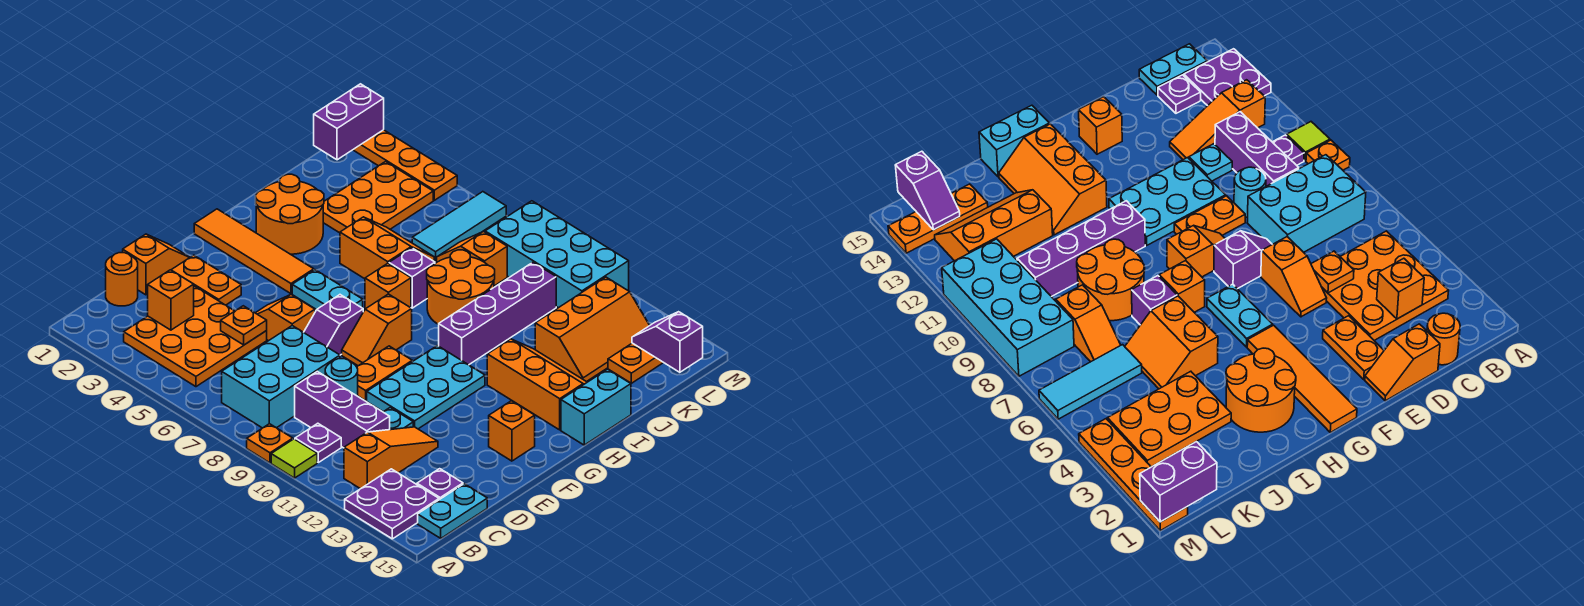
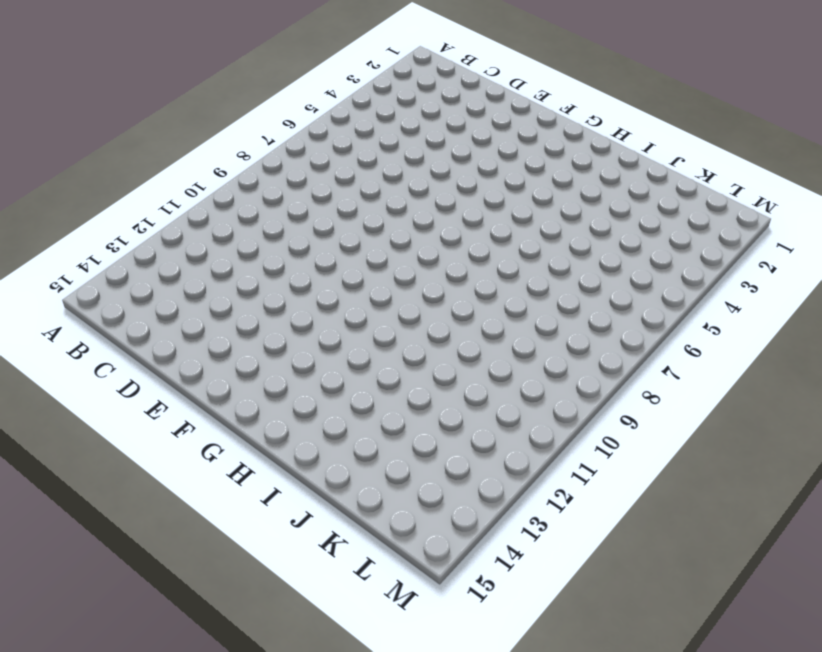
none -> orange 1x1 plate [247,424,293,463]
none -> lime 1x1 tile [271,439,317,478]
none -> purple 2x2 plate [345,469,439,539]
none -> orange 3x3 plate [124,286,267,387]

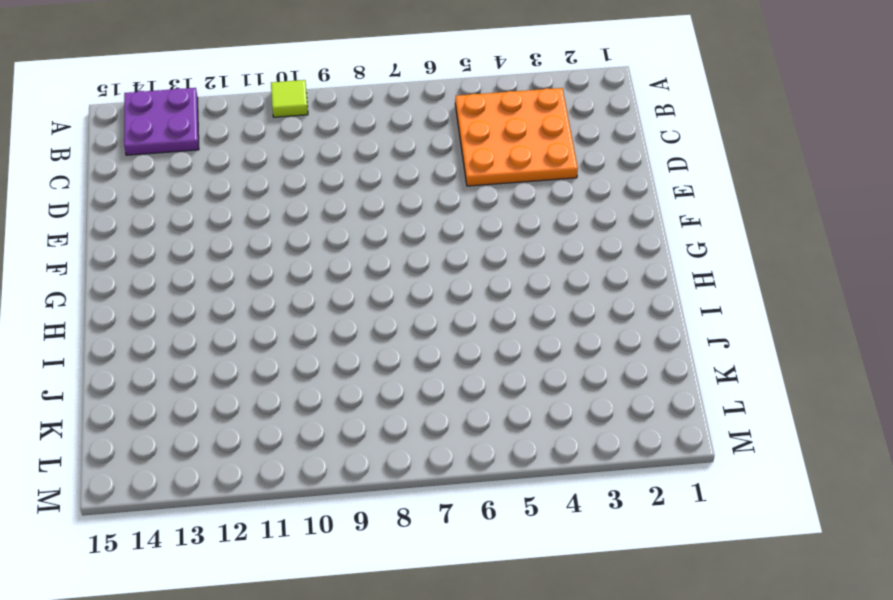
none -> orange 1x1 plate [247,424,293,463]
none -> cyan 2x3 brick [222,326,340,428]
none -> purple 1x1 plate [295,423,341,462]
none -> orange 1x3 slope [344,427,438,489]

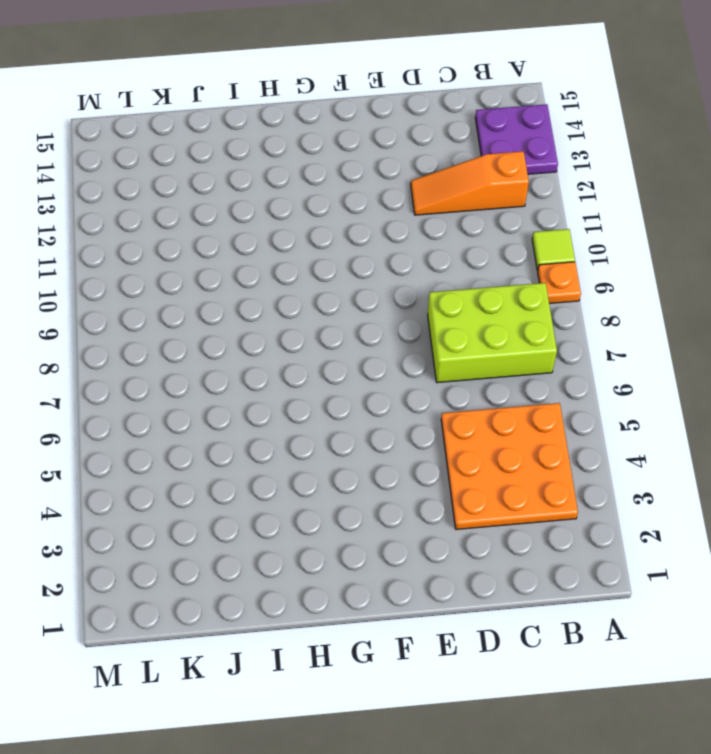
lime 2x3 brick [428,283,557,383] -> cyan 2x3 brick [222,326,340,428]
none -> purple 1x1 plate [295,423,341,462]
none -> cyan 1x2 plate [418,484,487,538]
none -> orange 1x1 round brick [106,253,138,306]
none -> purple 1x3 brick [295,372,390,448]

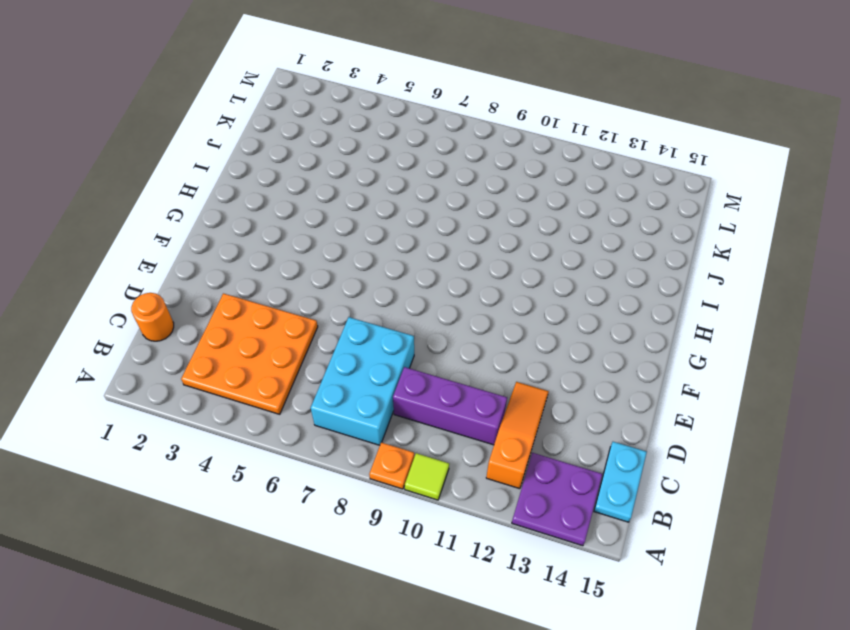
none -> purple 1x1 plate [295,423,341,462]
none -> purple 1x1 plate [417,469,463,500]
none -> orange 1x2 slope [123,234,190,295]
none -> cyan 1x1 round brick [325,359,358,396]

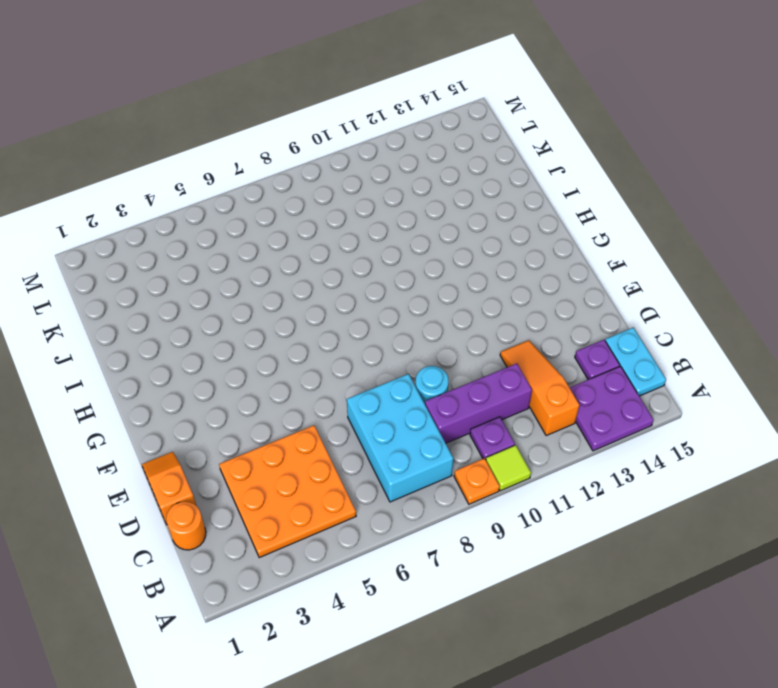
none -> cyan 1x1 plate [384,408,413,430]
none -> orange 1x2 plate [172,255,241,305]
none -> orange 1x2 slope [256,295,315,341]
none -> purple 1x2 slope [304,295,363,355]

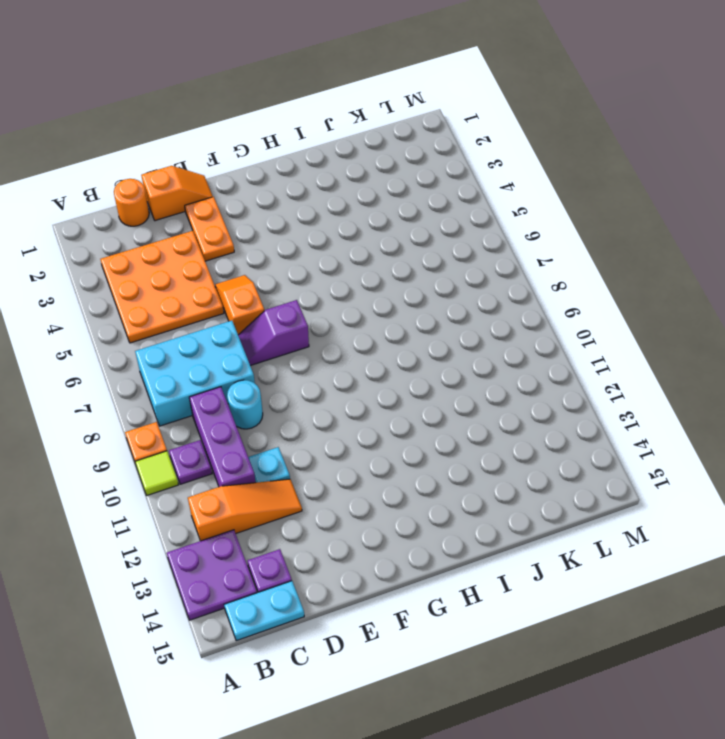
none -> orange 1x2 plate [357,346,412,401]
none -> cyan 2x3 plate [367,346,485,429]
none -> orange 1x2 slope [342,294,412,366]
none -> orange 1x1 brick [489,401,535,461]

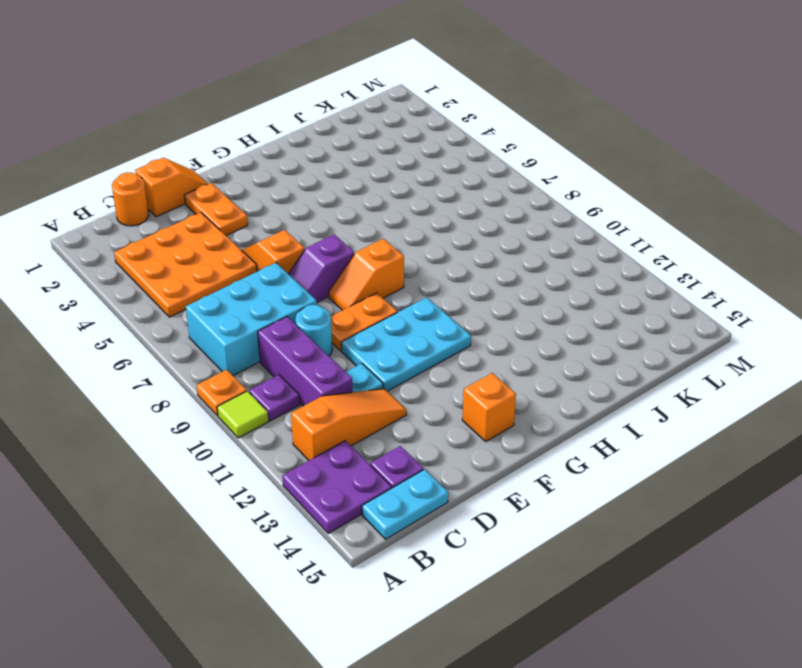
none -> orange 1x4 tile [194,209,314,294]
none -> cyan 1x2 plate [292,270,363,310]
none -> orange 2x2 round brick [255,174,324,254]
none -> orange 1x1 brick [365,263,411,309]

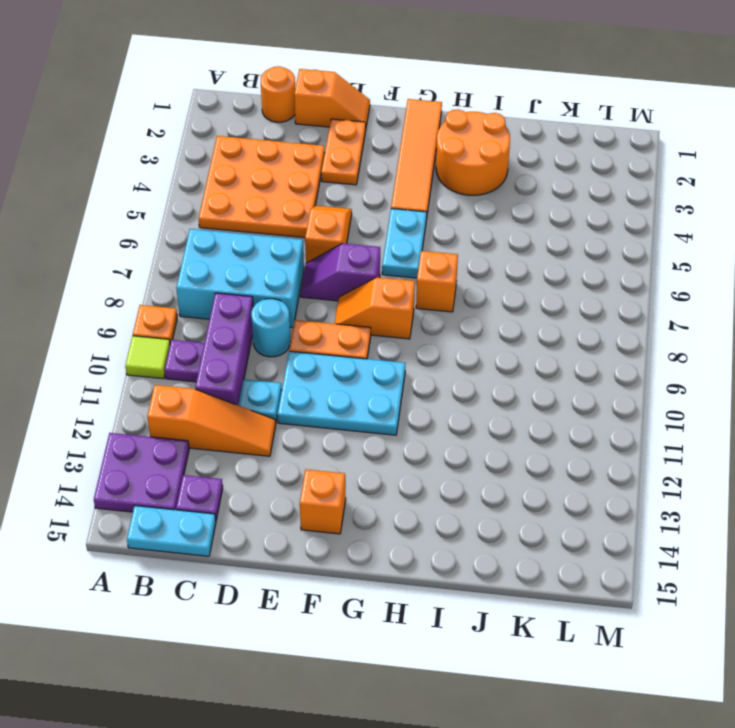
none -> purple 1x4 brick [439,262,556,365]
none -> orange 2x3 slope [487,339,587,430]
none -> cyan 1x2 brick [561,369,631,445]
none -> orange 2x2 slope [340,217,434,279]

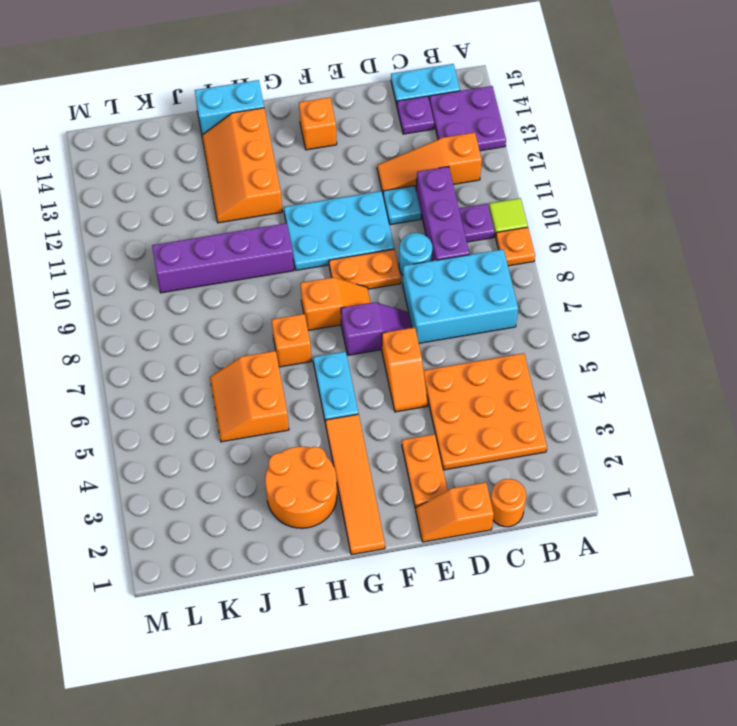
none -> purple 1x1 brick [389,248,435,308]
none -> orange 2x2 round brick [427,250,495,324]
none -> orange 2x3 plate [323,162,433,233]
none -> orange 2x3 slope [535,277,650,382]

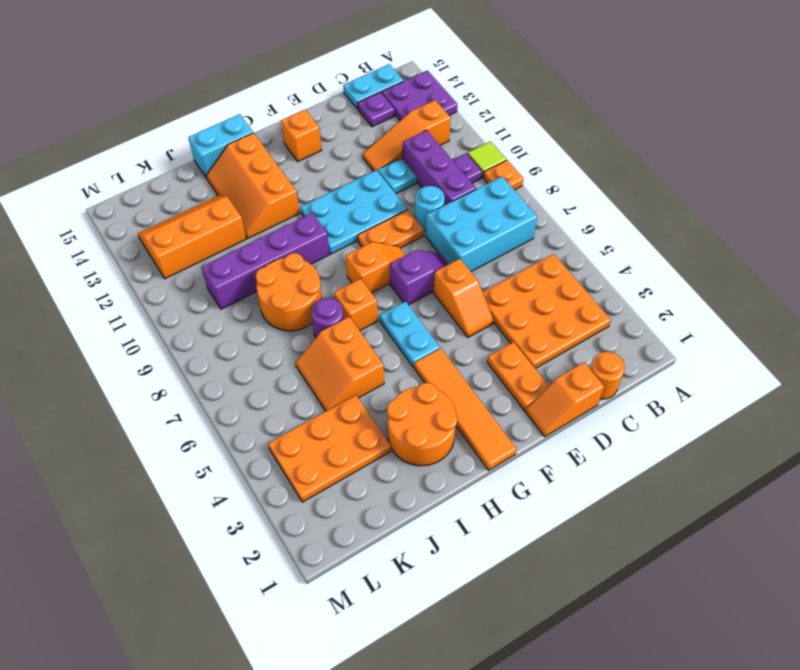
purple 1x1 round brick [311,298,343,338] -> purple 1x1 brick [389,248,435,308]
none -> cyan 1x3 tile [412,192,506,262]
none -> orange 1x2 slope [437,232,507,286]
none -> orange 1x3 plate [608,343,663,383]
none -> cyan 2x4 brick [485,201,629,308]

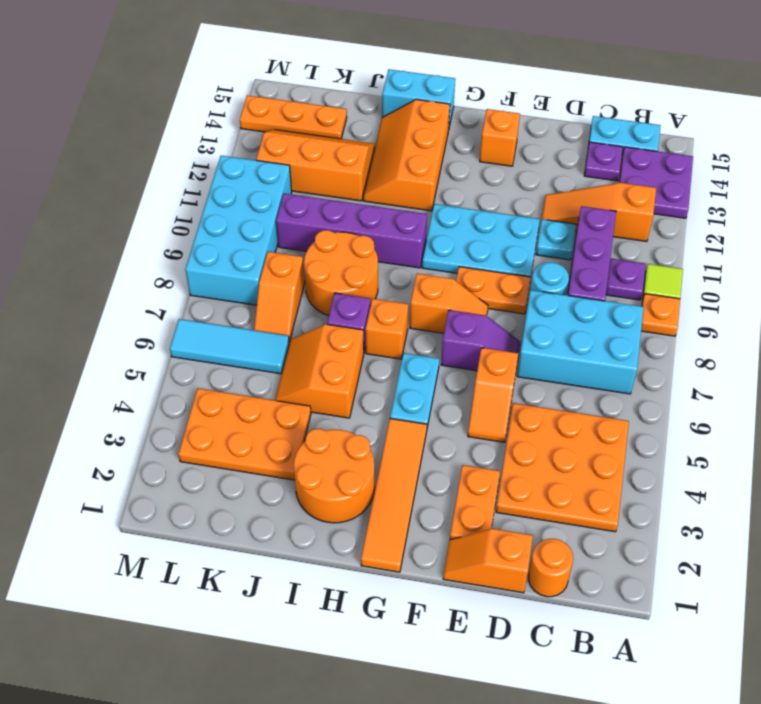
none -> orange 1x4 plate [353,130,457,200]
none -> orange 1x1 brick [148,270,194,330]
none -> orange 1x1 plate [221,306,267,345]
none -> purple 1x2 brick [314,84,384,160]

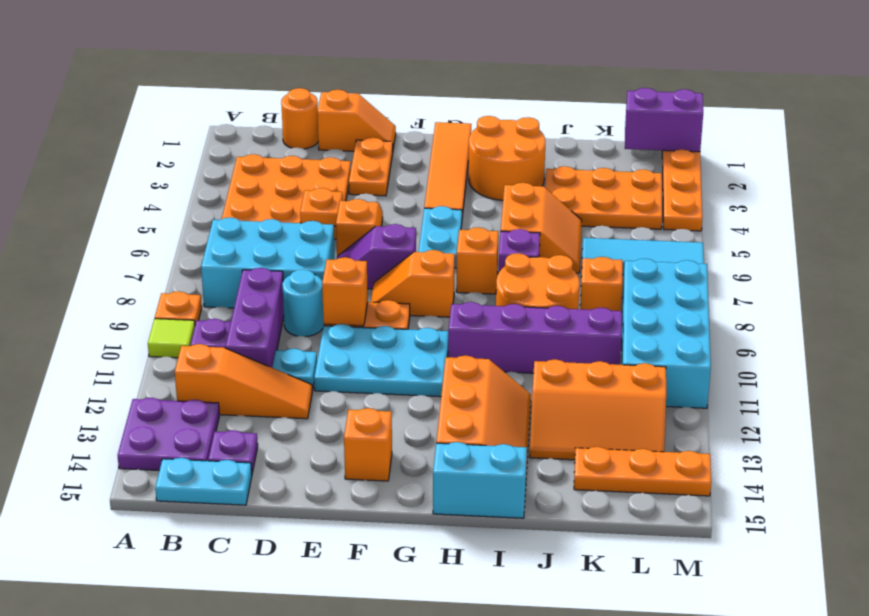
orange 1x1 brick [322,257,368,326] -> orange 1x1 brick moved to [148,270,194,330]
none -> purple 1x2 slope [632,312,703,372]

